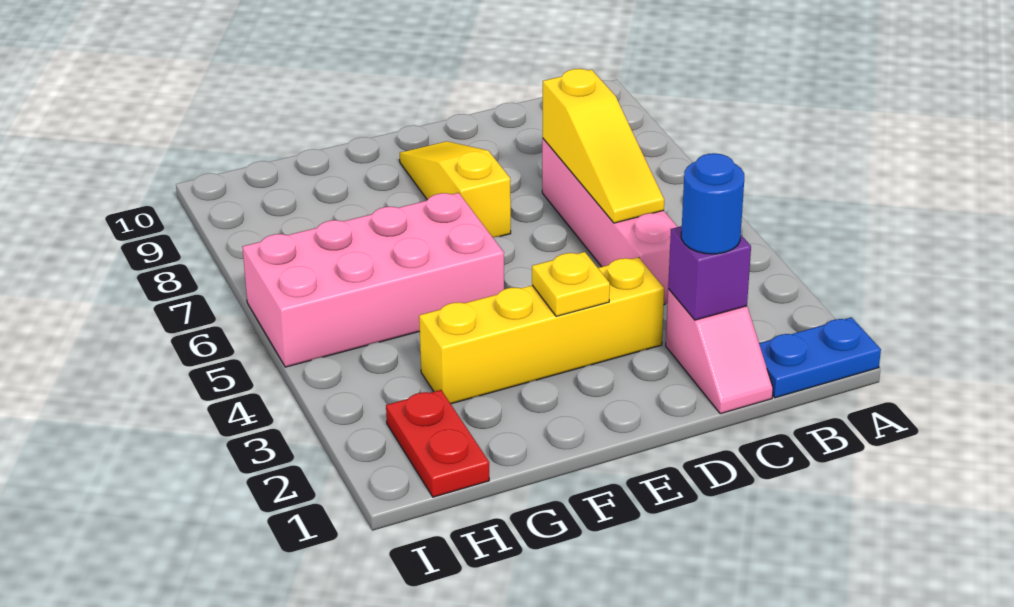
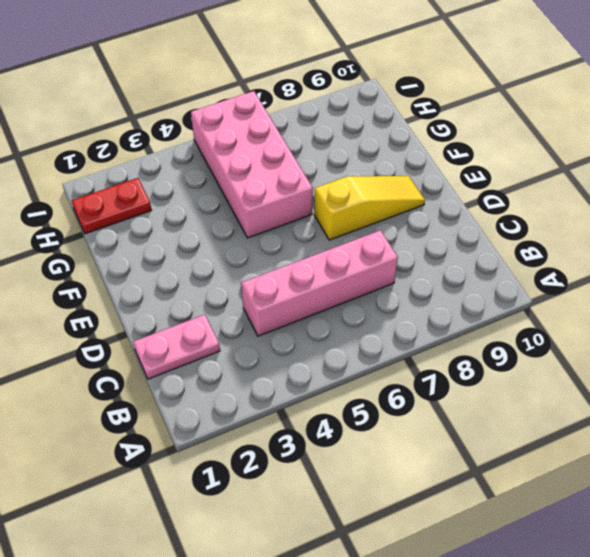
pink 1x2 plate [133,314,220,379] -> pink 1x2 slope [666,289,773,414]
none -> blue 1x2 plate [759,317,881,398]
none -> yellow 1x4 brick [419,257,664,404]

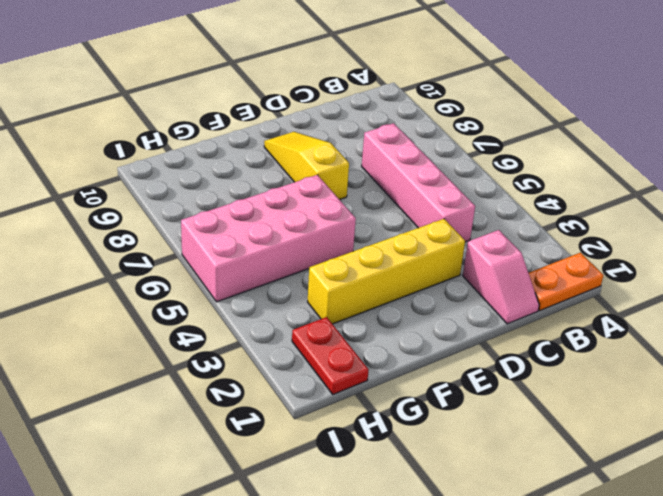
orange 1x2 plate [529,253,603,310] -> blue 1x2 plate [759,317,881,398]
none -> purple 1x1 brick [668,226,751,320]
none -> yellow 1x3 slope [543,69,664,223]

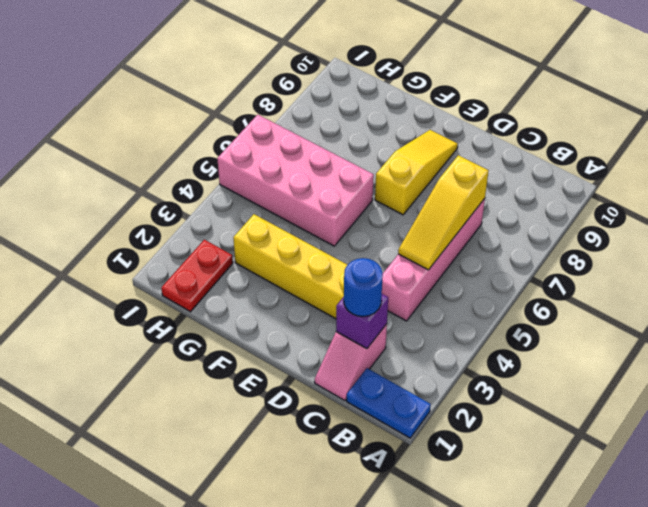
none -> yellow 1x1 plate [532,252,610,316]

